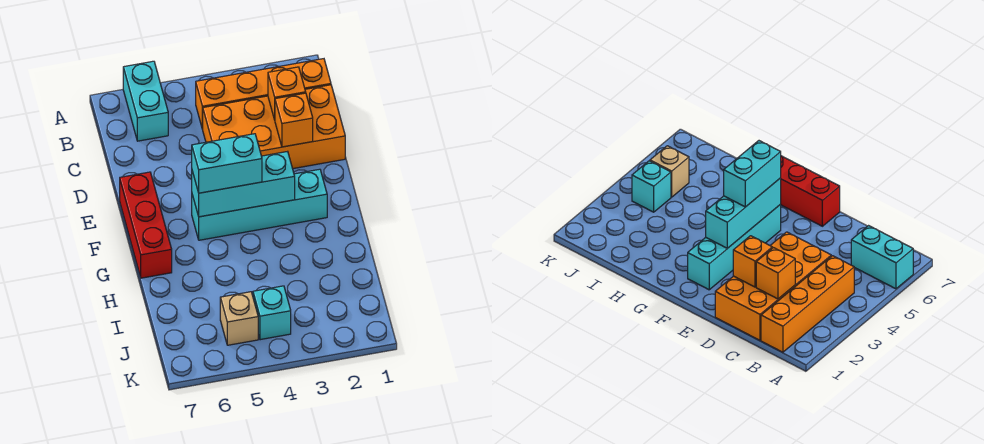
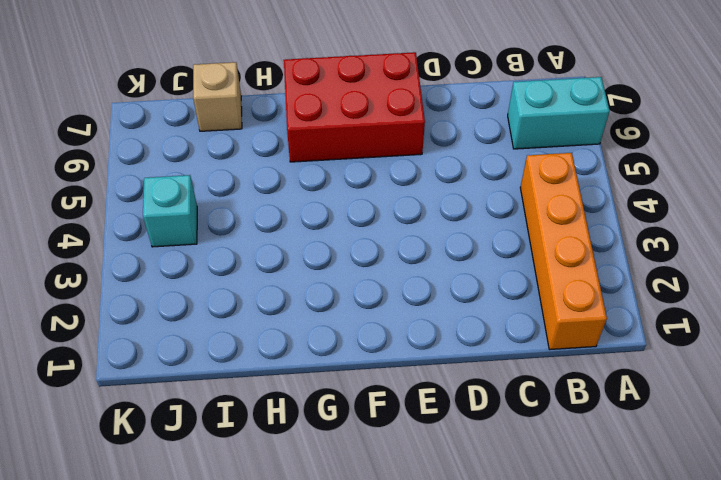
red 2x3 brick [284,52,425,162] -> red 1x3 brick [120,172,172,278]
tan 1x1 brick [193,62,242,131] -> tan 1x1 brick moved to [220,292,258,345]
none -> orange 2x4 brick [203,85,345,169]
none -> cyan 1x4 brick [192,169,327,240]

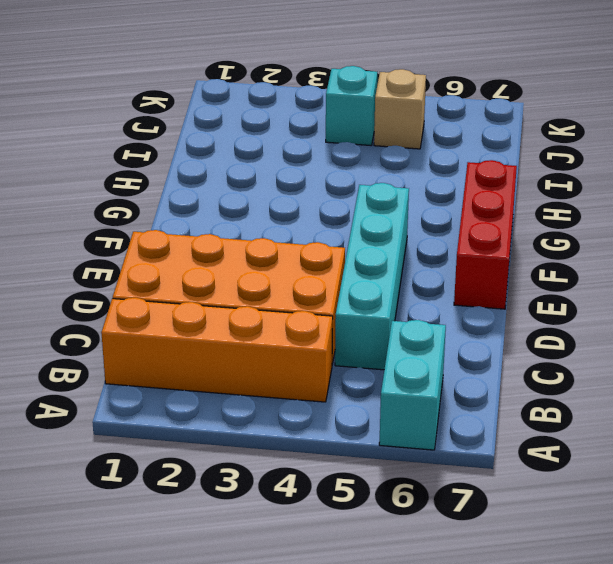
cyan 1x4 brick [335,183,409,370] -> cyan 1x4 brick turned to [192,169,327,240]
none -> orange 1x1 brick [268,67,306,120]
none -> orange 1x1 brick [275,93,313,147]

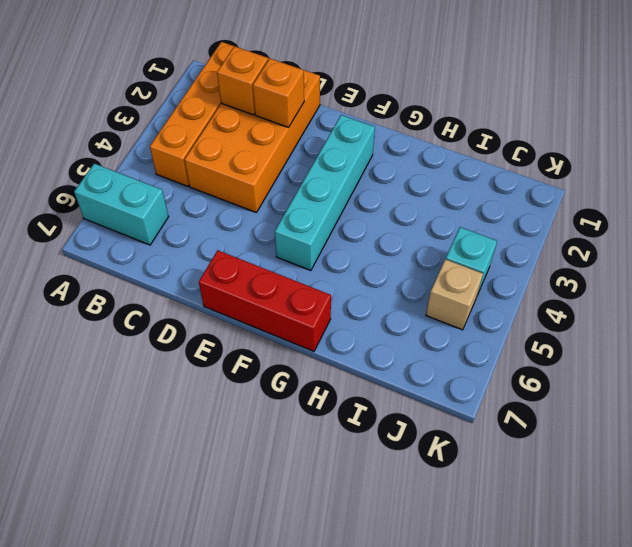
none -> cyan 1x3 brick [192,151,295,217]
none -> cyan 1x2 brick [192,134,262,193]

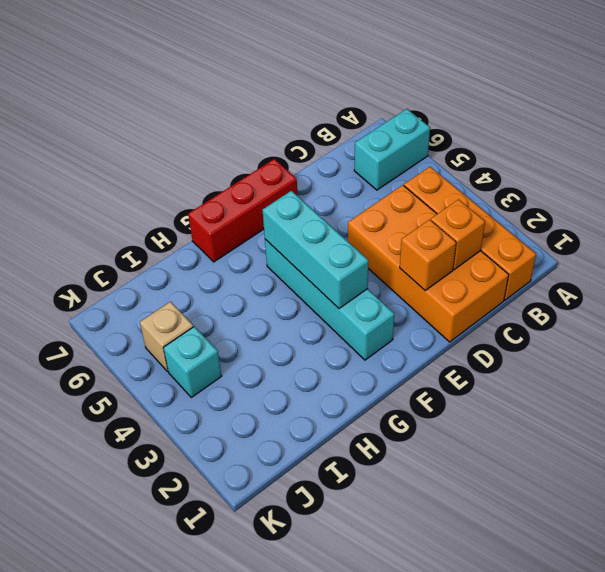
none -> cyan 1x2 brick [192,134,262,193]

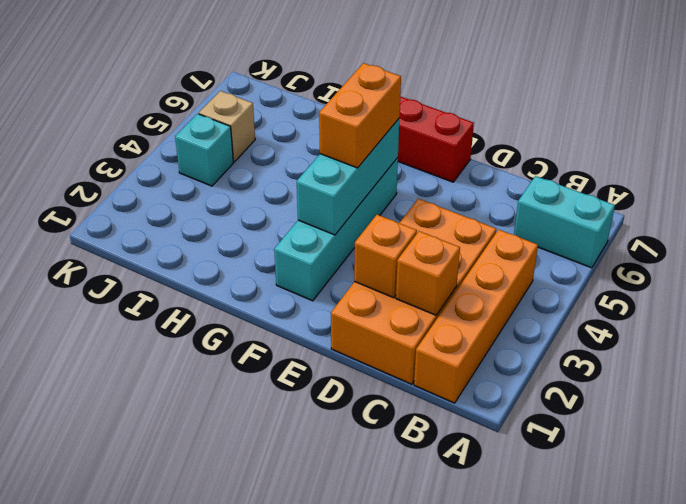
orange 1x2 brick [319,63,401,168] -> cyan 1x2 brick [192,134,262,193]

